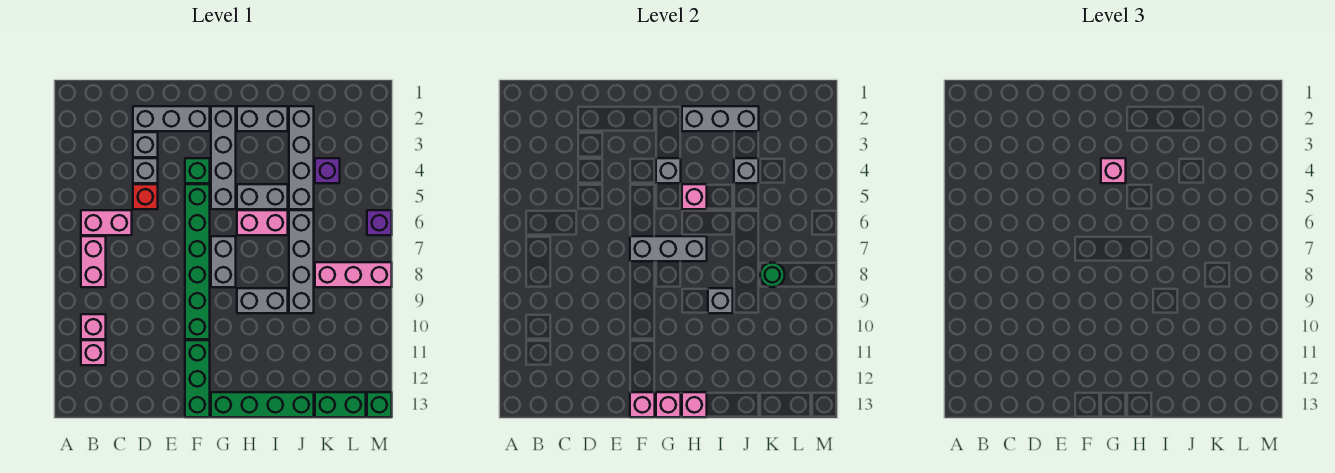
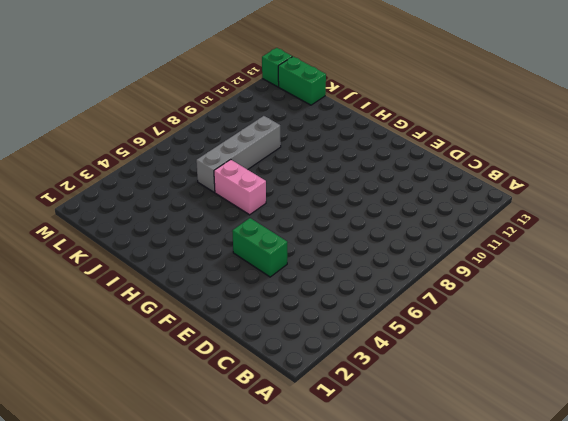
green 1x2 brick [232,218,287,277] -> green 1x1 brick [185,158,210,183]
none -> pink 1x2 brick [81,210,132,235]
none -> pink 1x2 brick [81,236,106,287]
none -> pink 1x1 brick [81,314,106,339]
none -> pink 1x1 brick [81,340,106,365]

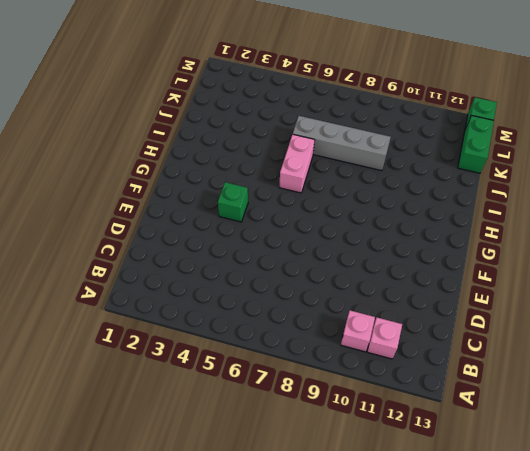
none -> pink 1x2 brick [81,210,132,235]
none -> pink 1x2 brick [81,236,106,287]
none -> grey 1x3 brick [133,106,210,131]
none -> grey 1x1 brick [133,132,158,157]

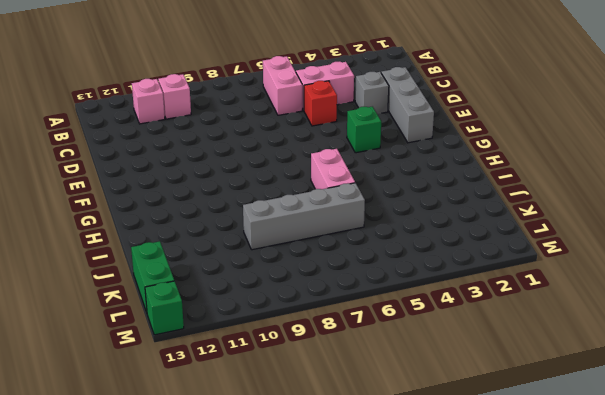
pink 1x2 brick [296,61,354,110] -> pink 1x2 brick moved to [81,236,106,287]
none -> grey 1x1 brick [133,158,158,183]
none -> green 1x6 brick [185,184,210,339]
none -> green 1x3 brick [185,340,210,417]
none -> grey 1x4 brick [211,106,236,209]

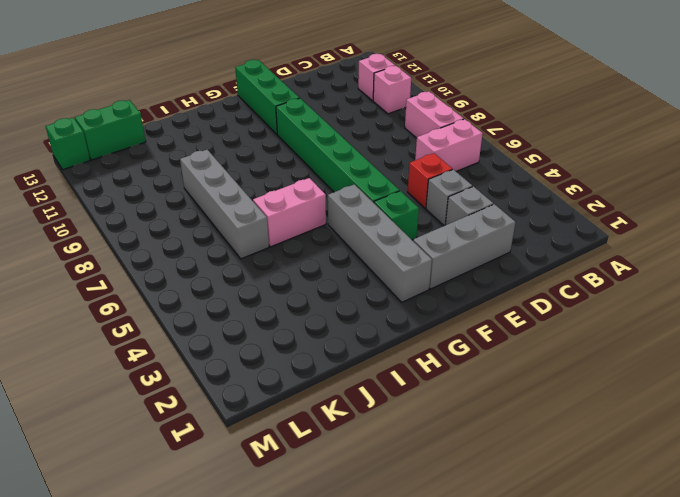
none -> grey 1x2 brick [211,236,236,287]
none -> green 1x4 brick [211,392,314,417]
none -> grey 1x2 brick [237,106,288,131]
none -> grey 1x2 brick [237,184,288,209]

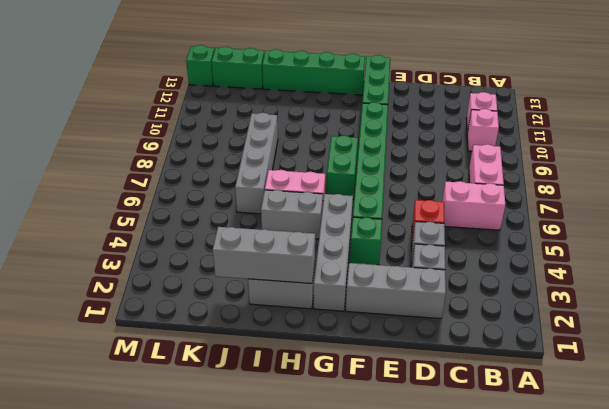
green 1x2 brick [326,135,358,199] -> grey 1x2 brick [211,236,236,287]
none -> grey 1x2 brick [237,288,288,313]
none -> grey 1x4 brick [289,106,314,209]
none -> purple 1x1 brick [315,158,340,183]
none -> pink 1x3 brick [315,262,392,287]

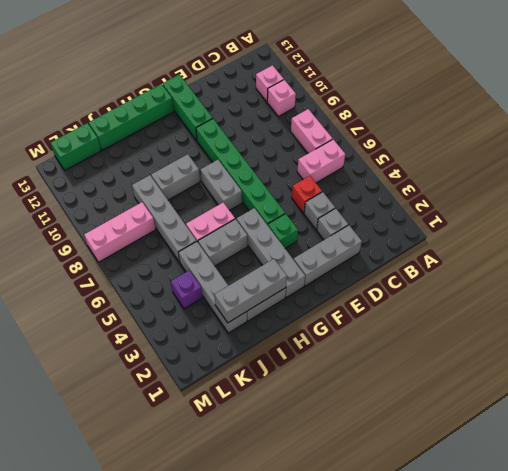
none -> purple 1x1 brick [367,210,392,235]
none -> green 1x1 brick [367,392,392,417]
none -> grey 1x3 brick [630,236,707,261]
none -> pink 1x1 brick [630,392,655,417]

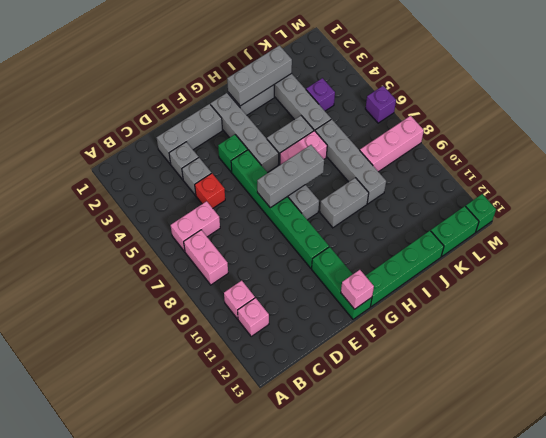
none -> grey 1x1 brick [656,158,681,183]
none -> pink 1x1 brick [656,392,681,417]
none -> pink 1x1 brick [682,184,707,209]
none -> pink 1x1 brick [682,392,707,417]

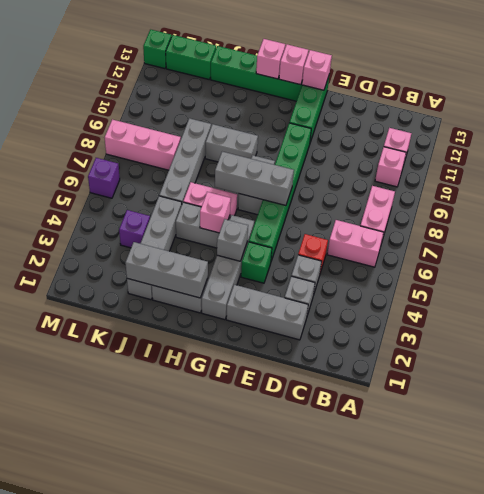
none -> grey 1x1 brick [708,288,733,313]
none -> grey 1x1 brick [734,158,759,183]
none -> green 1x1 round brick [760,263,785,287]
none -> pink 1x1 brick [1101,158,1126,183]

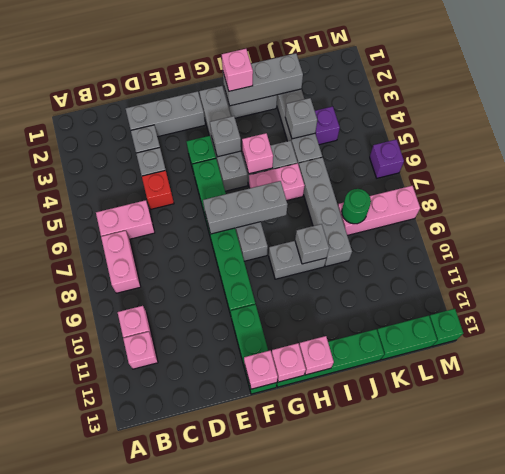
pink 1x1 brick [222,49,253,91] -> pink 1x1 brick moved to [1101,158,1126,183]

